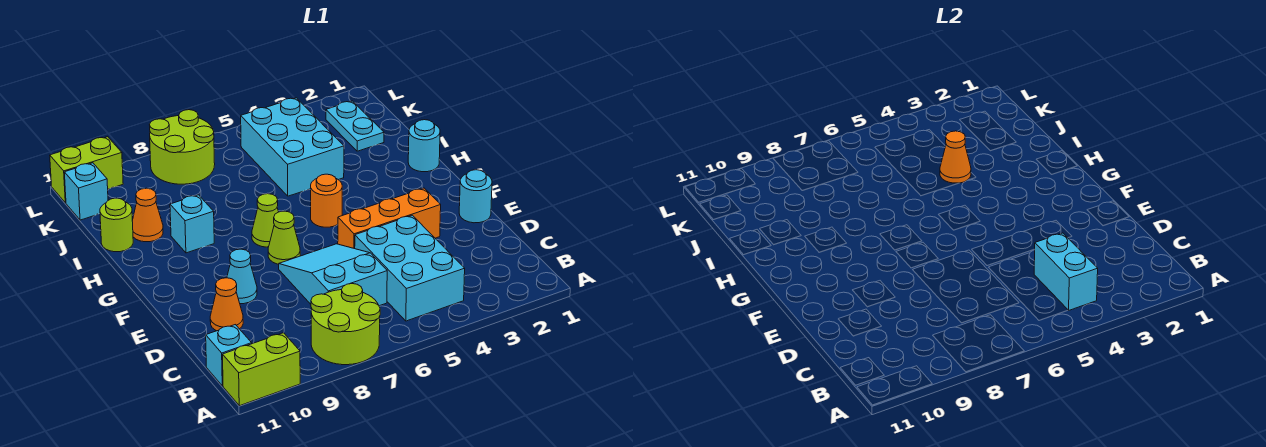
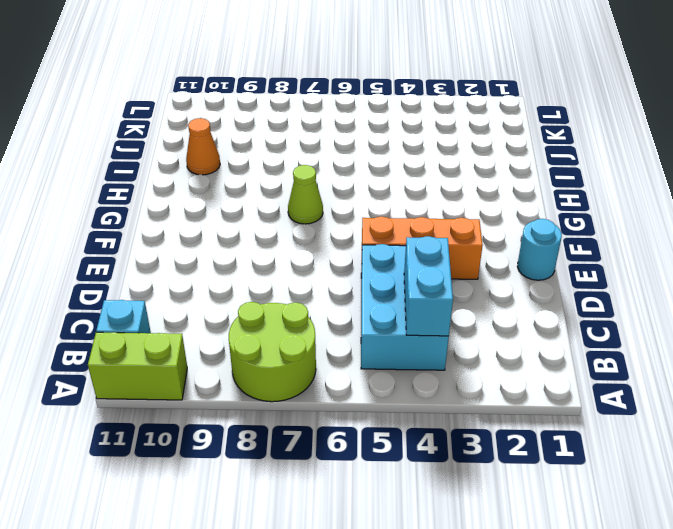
none -> cyan 2x3 slope [279,244,387,306]
none -> orange 1x1 cone [210,278,243,331]
none -> cyan 1x1 cone [227,249,257,304]

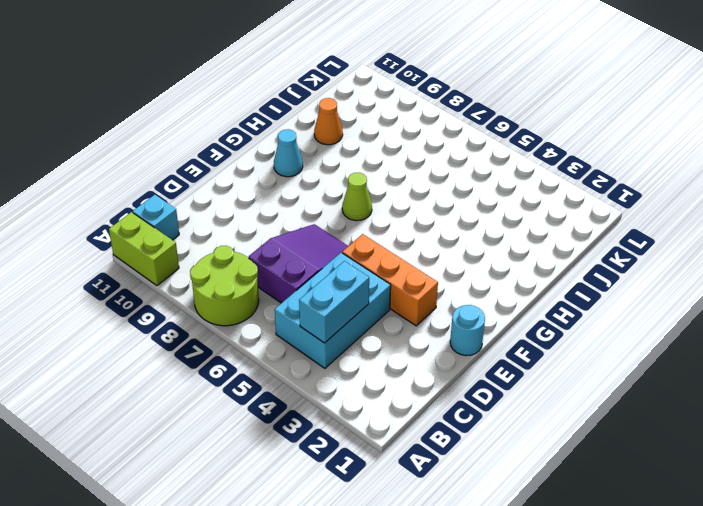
purple 2x3 slope [249,224,348,303] -> cyan 2x3 slope [279,244,387,306]
cyan 1x1 cone [274,129,303,177] -> cyan 1x1 cone moved to [227,249,257,304]
none -> orange 1x1 cone [210,278,243,331]
none -> lime 1x1 cone [268,211,300,264]
none -> orange 1x1 round brick [311,174,342,227]

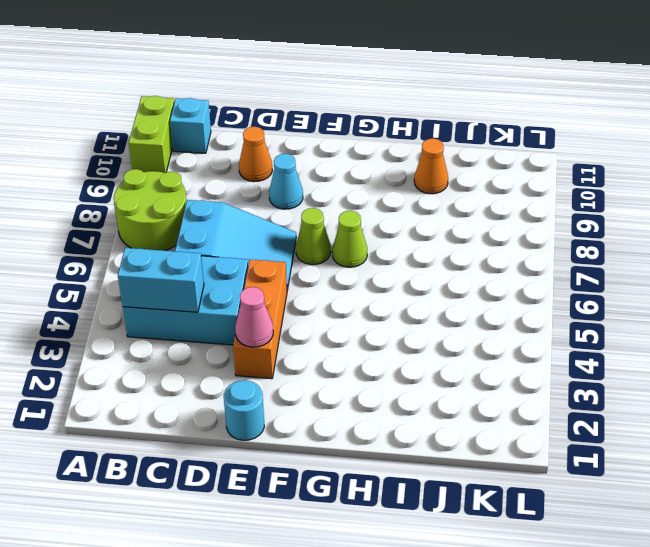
pink 1x1 cone [235,287,273,347] -> none
none -> orange 1x1 round brick [311,174,342,227]
none -> cyan 1x1 round brick [408,120,440,172]
none -> cyan 1x1 brick [170,195,214,253]

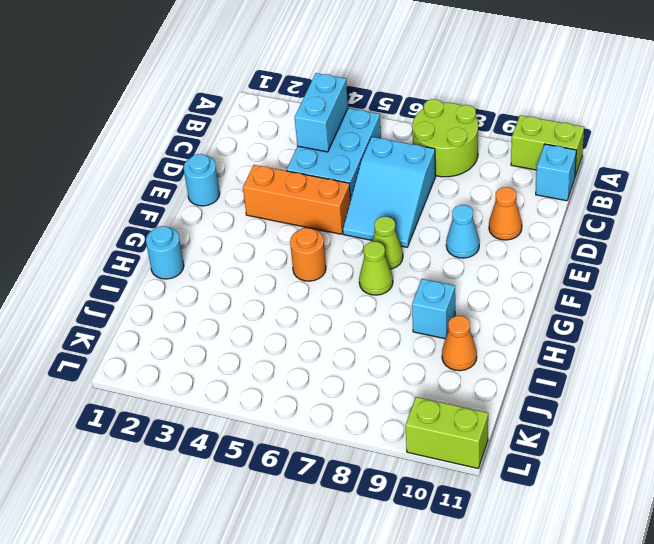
none -> cyan 2x3 brick [241,98,344,196]
none -> lime 1x1 round brick [100,198,133,252]
none -> cyan 1x2 plate [326,101,384,151]

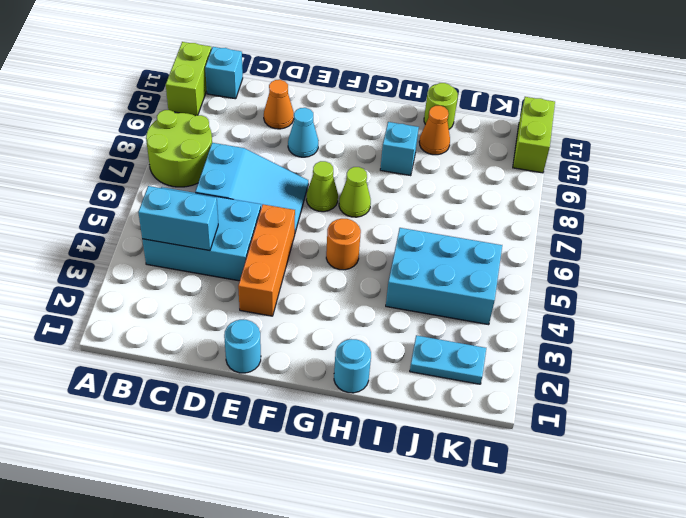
none -> lime 2x2 round brick [149,110,215,184]
none -> cyan 1x1 brick [64,163,108,220]
none -> orange 1x1 cone [940,131,971,183]

